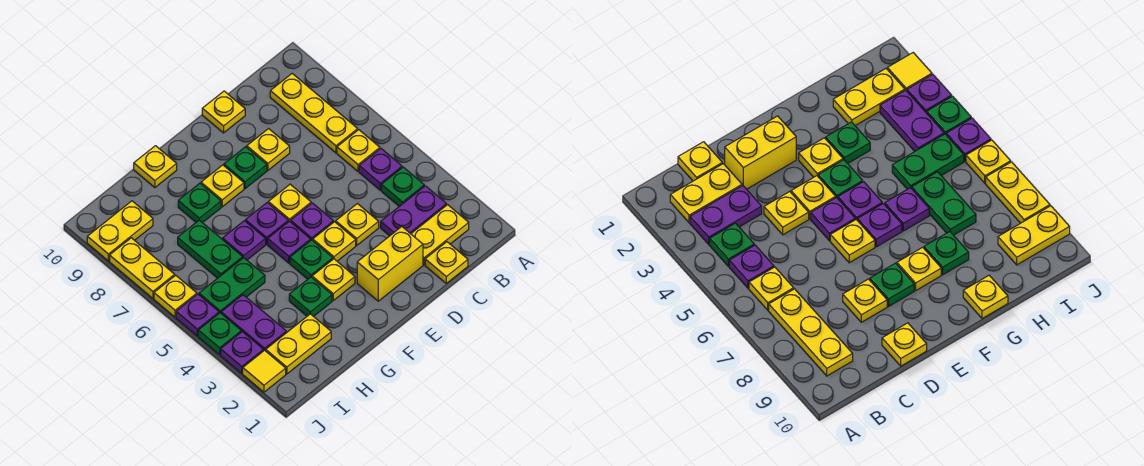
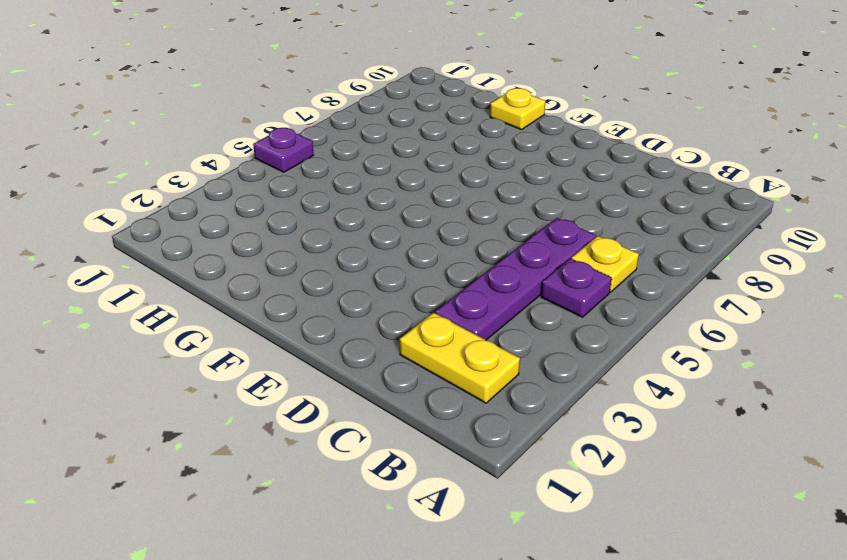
purple 1x4 plate [435,218,596,340] -> purple 1x2 plate [381,186,447,236]
none -> green 1x1 plate [381,167,424,206]
none -> yellow 1x3 plate [270,74,358,153]
none -> yellow 1x1 plate [425,242,468,283]
none -> yellow 1x2 brick [357,227,423,301]

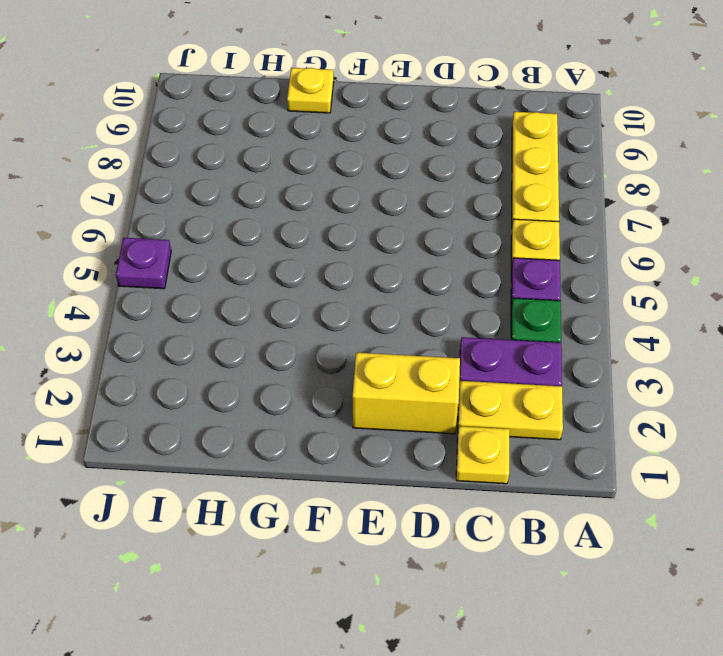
none -> yellow 1x1 plate [336,204,379,245]
none -> yellow 1x1 plate [247,129,290,170]
none -> yellow 1x1 plate [202,91,245,133]
none -> yellow 1x1 plate [313,222,356,261]

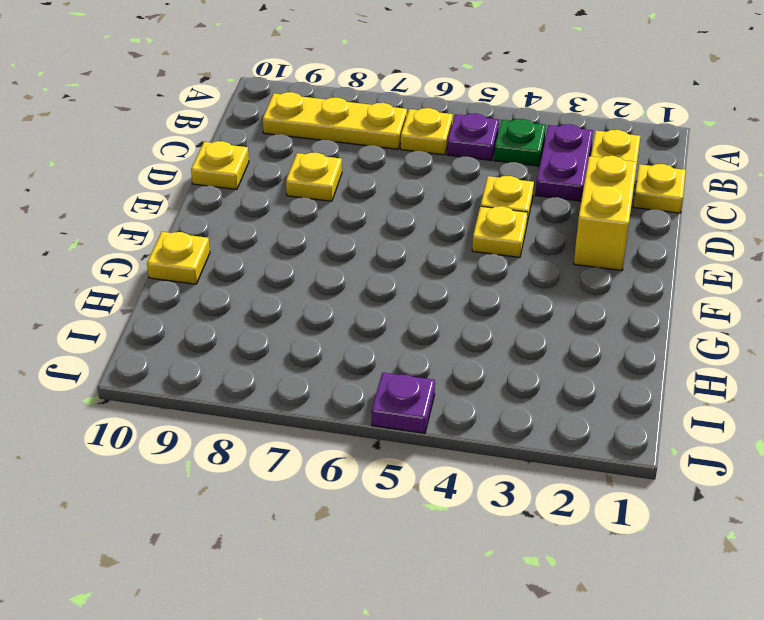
none -> purple 1x1 plate [291,203,333,240]
none -> yellow 1x1 plate [268,184,311,222]
none -> green 1x1 plate [224,147,267,189]
none -> yellow 1x1 plate [312,259,355,300]

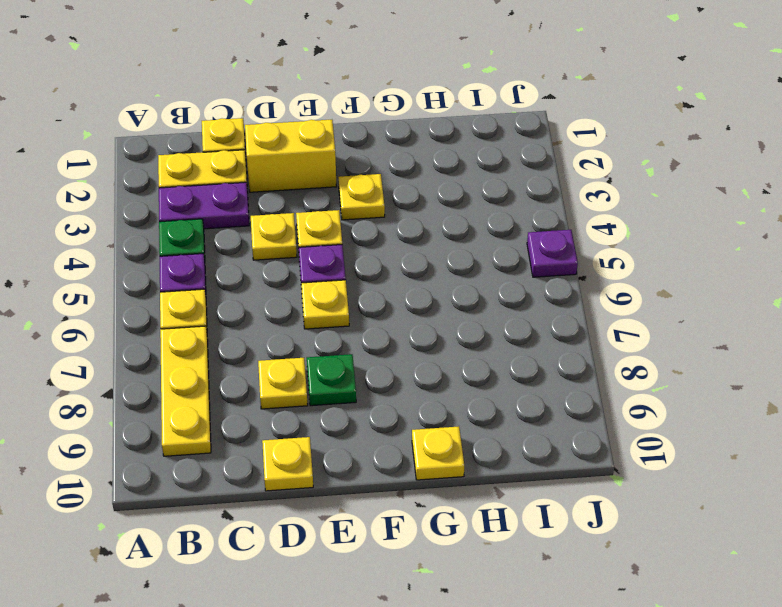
none -> green 1x1 plate [290,240,333,279]
none -> purple 1x1 plate [268,221,311,263]
none -> purple 1x1 plate [245,203,288,244]
none -> yellow 1x1 plate [201,165,244,207]

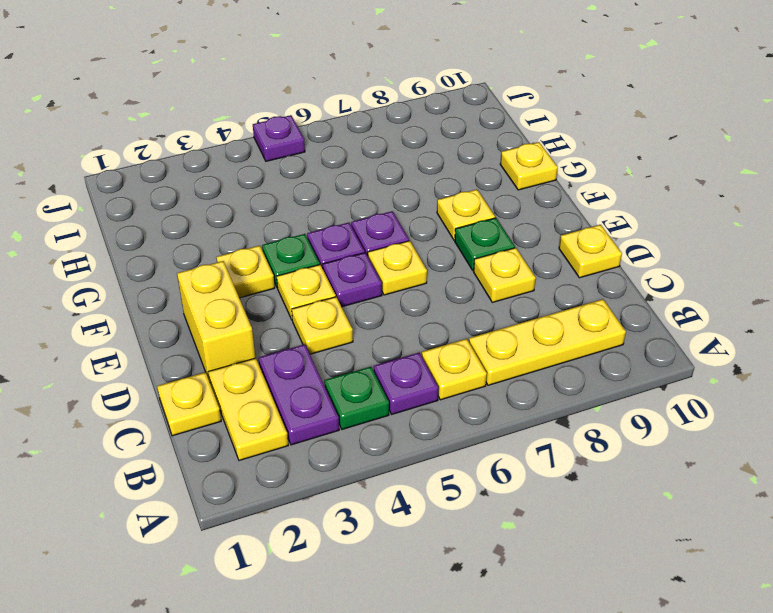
none -> green 1x1 plate [289,277,332,316]
none -> purple 1x1 plate [223,221,266,260]
none -> green 1x1 plate [178,183,221,223]
none -> yellow 1x2 plate [266,314,331,374]

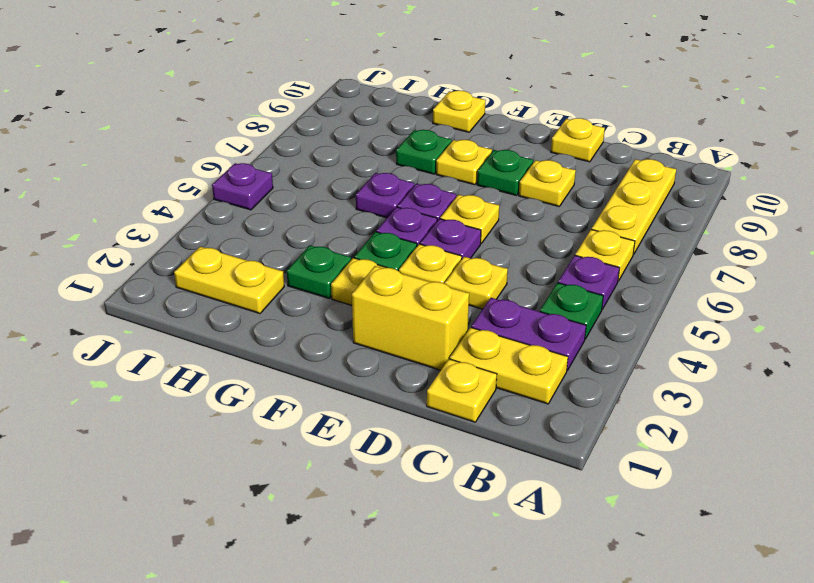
none -> green 1x2 plate [199,258,265,313]
none -> green 1x2 plate [178,220,243,278]
none -> purple 1x2 plate [221,295,286,351]
none -> yellow 1x2 plate [87,201,153,261]

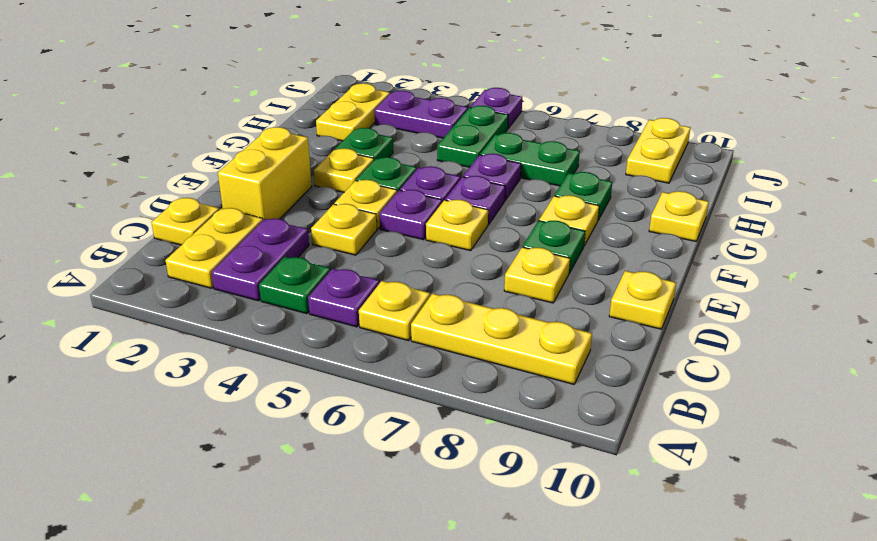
none -> yellow 1x1 tile [243,350,286,392]
none -> purple 1x1 plate [221,332,264,373]
none -> green 1x1 plate [198,313,241,355]
none -> yellow 1x1 plate [154,275,197,317]

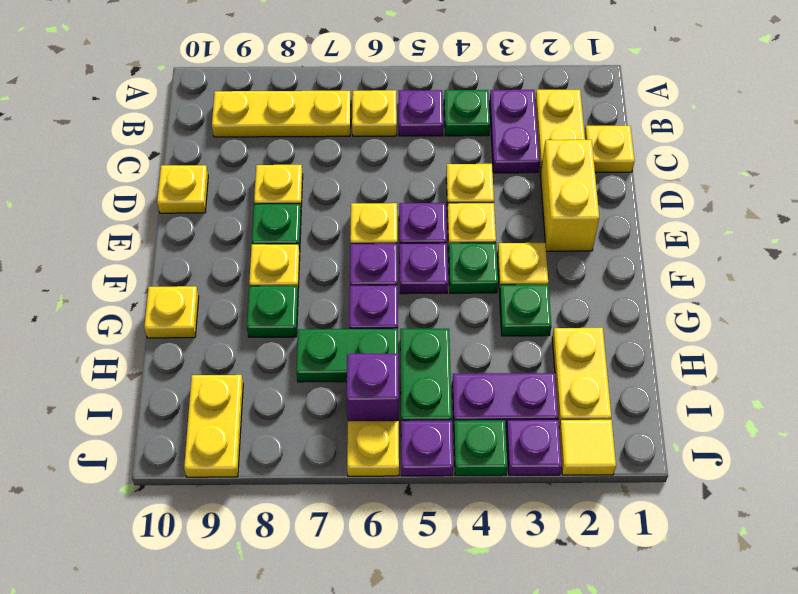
purple 1x1 brick [347,354,399,421] -> none
none -> yellow 1x2 plate [110,238,175,298]

